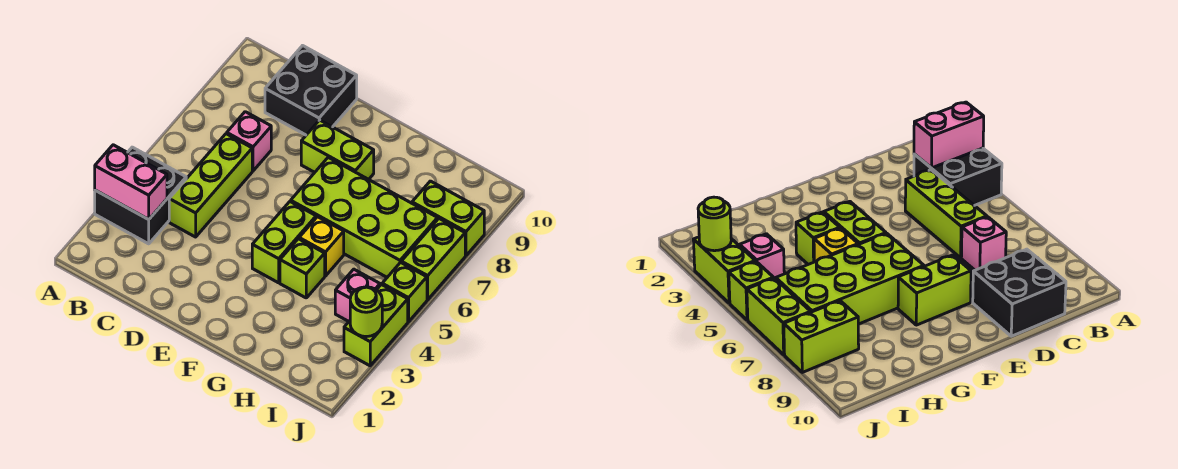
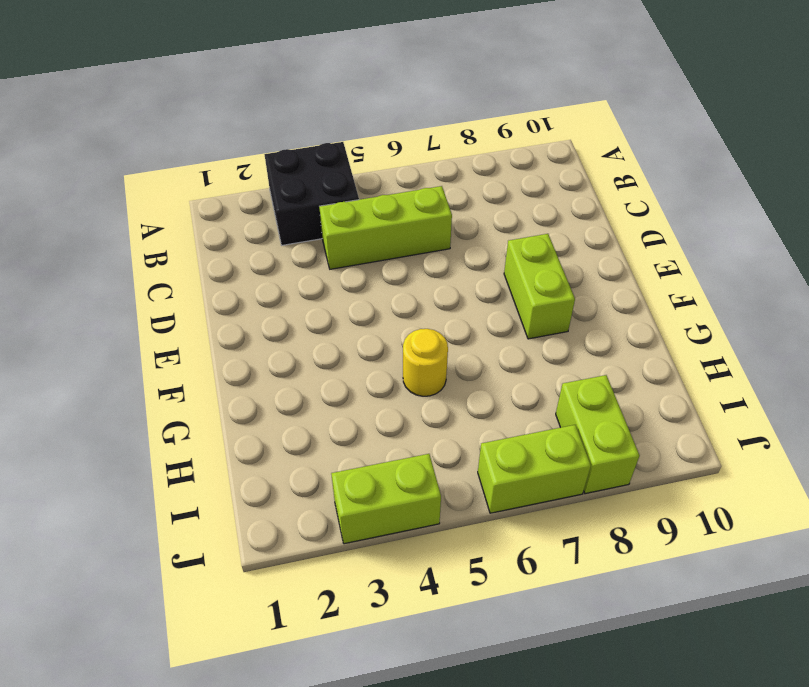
yellow 1x1 round brick [403,329,448,396] -> yellow 1x1 brick [299,217,344,276]
none -> pink 1x1 brick [227,112,271,171]
none -> black 2x2 brick [265,46,357,135]
none -> lime 1x2 brick [252,202,316,283]

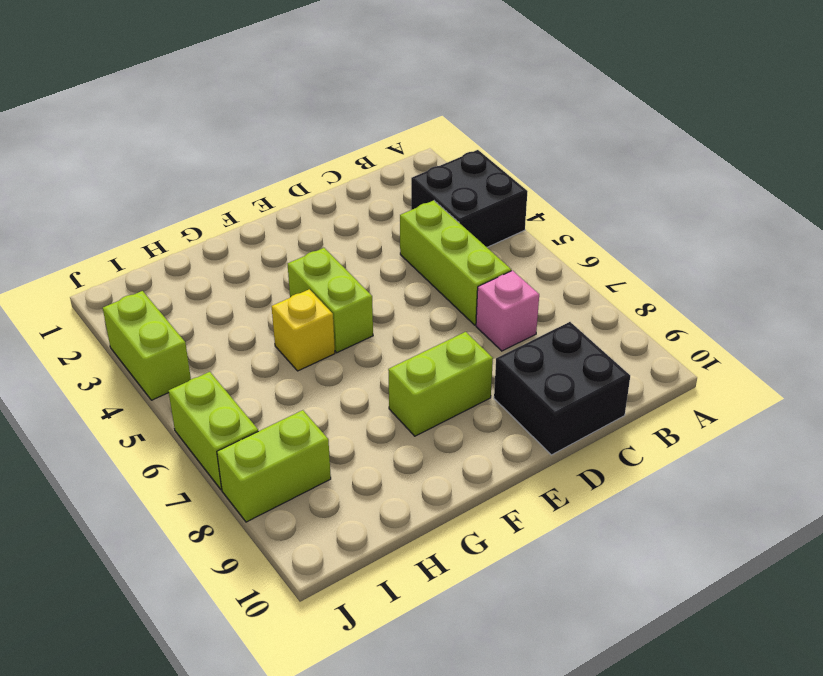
none -> lime 2x4 brick [291,157,437,277]
none -> lime 1x1 brick [280,239,325,298]
none -> pink 1x1 brick [335,269,380,321]

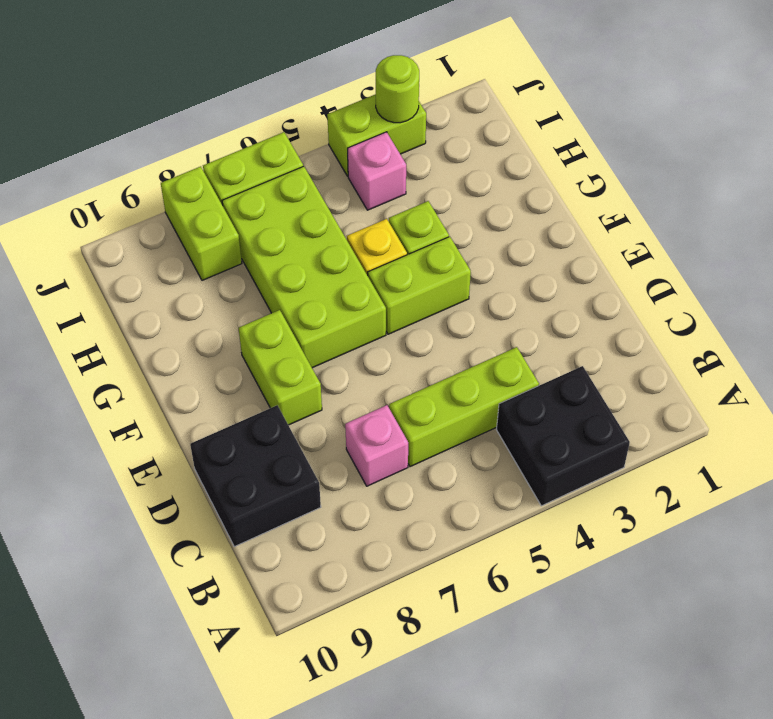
none -> lime 1x1 brick [382,262,427,322]
none -> pink 1x2 brick [95,145,167,219]

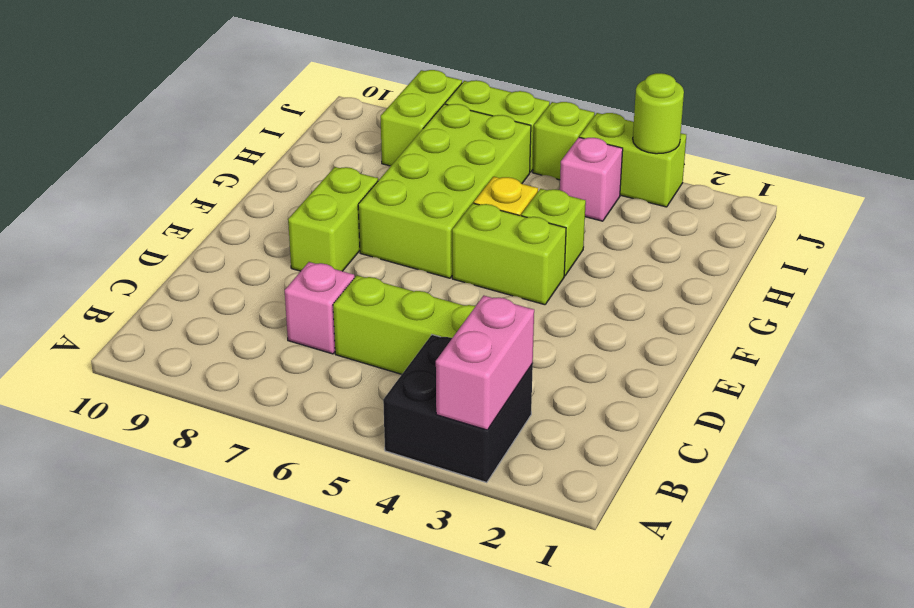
none -> black 2x2 brick [265,46,357,135]

